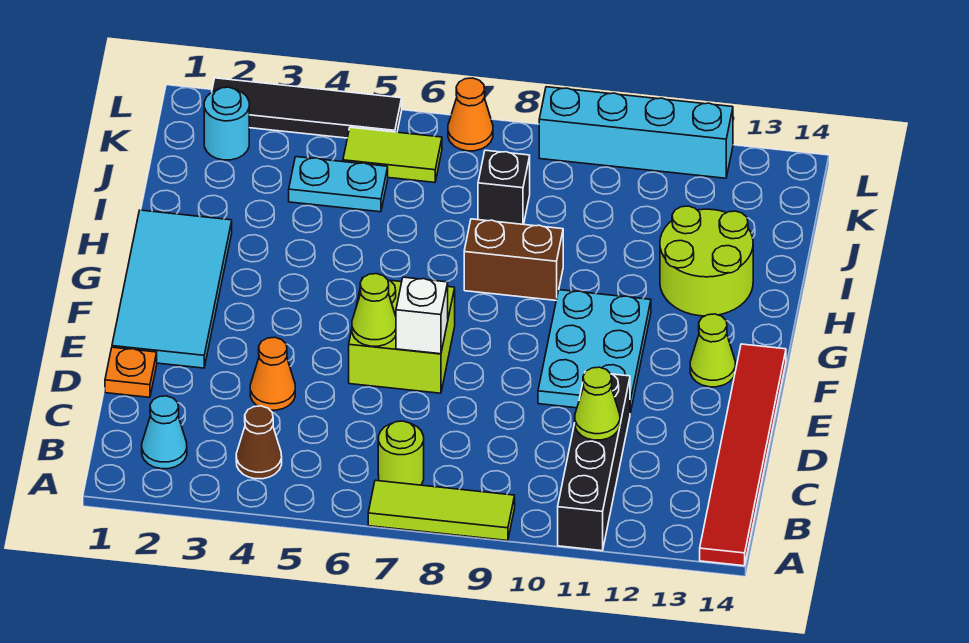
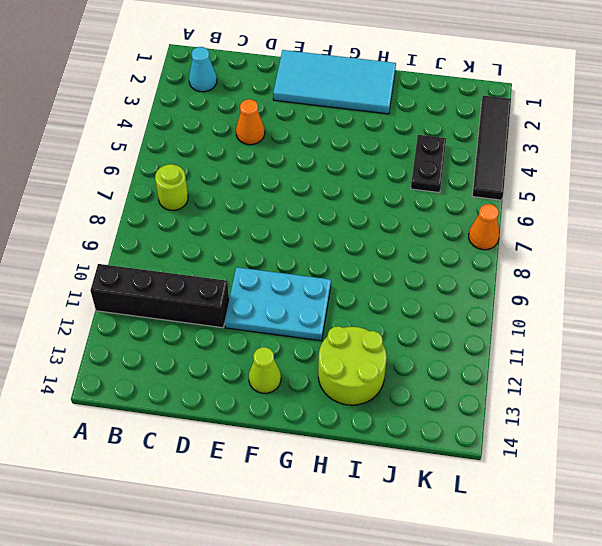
black 1x2 plate [411,135,446,193] -> cyan 1x2 plate [289,157,388,212]
none -> lime 1x3 tile [368,480,515,541]
none -> red 1x6 tile [700,344,786,566]
none -> brown 1x1 cone [236,406,282,479]

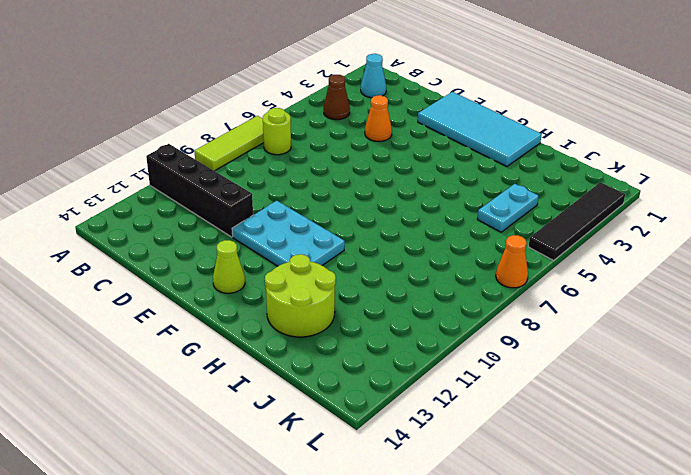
none -> red 1x6 tile [700,344,786,566]
none -> orange 1x1 plate [105,347,157,397]
none -> lime 2x2 brick [349,278,455,393]

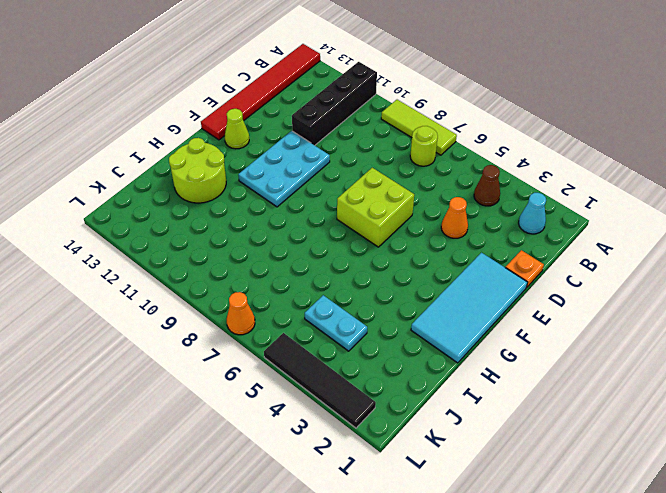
none -> brown 1x2 brick [464,219,563,300]
none -> black 1x1 brick [478,150,530,224]
none -> cyan 1x1 round brick [204,87,249,160]

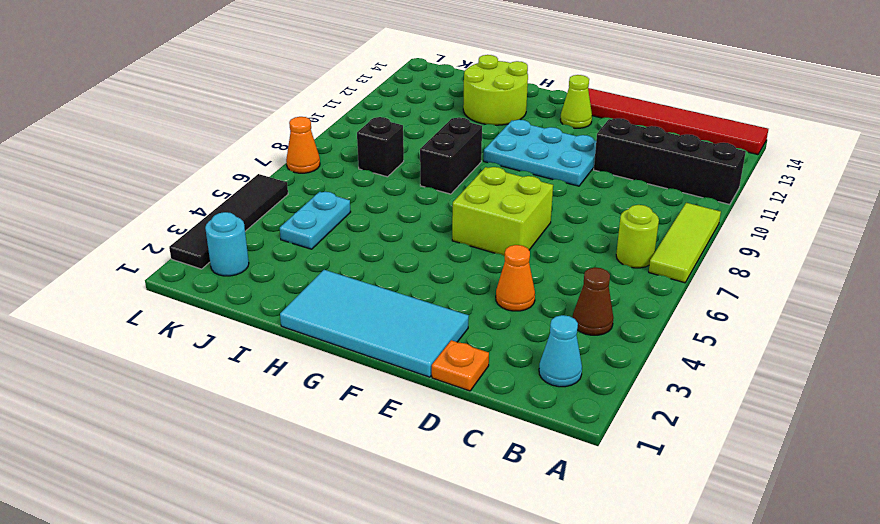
black 1x2 brick [420,117,482,194] -> brown 1x2 brick [464,219,563,300]
none -> lime 1x2 tile [343,127,442,182]
none -> cyan 1x4 brick [539,87,733,178]
none -> lime 1x1 cone [575,367,620,440]

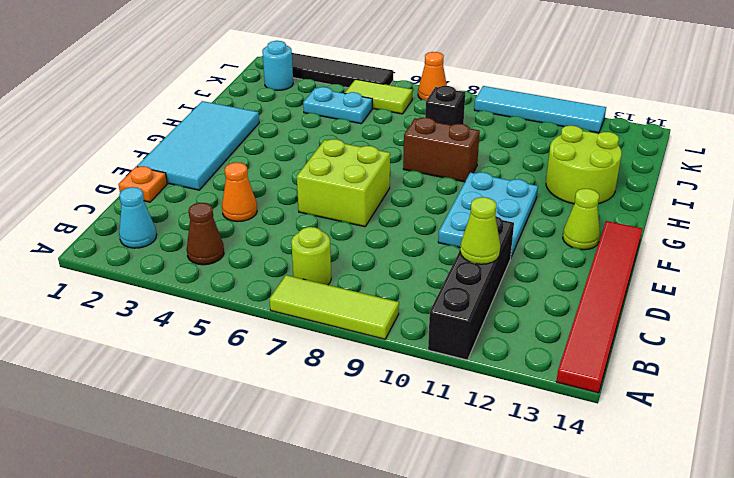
cyan 1x4 tile [474,86,606,133] -> cyan 1x4 brick [539,87,733,178]
none -> lime 1x1 cone [352,274,396,346]
none -> white 1x1 brick [396,277,448,354]

